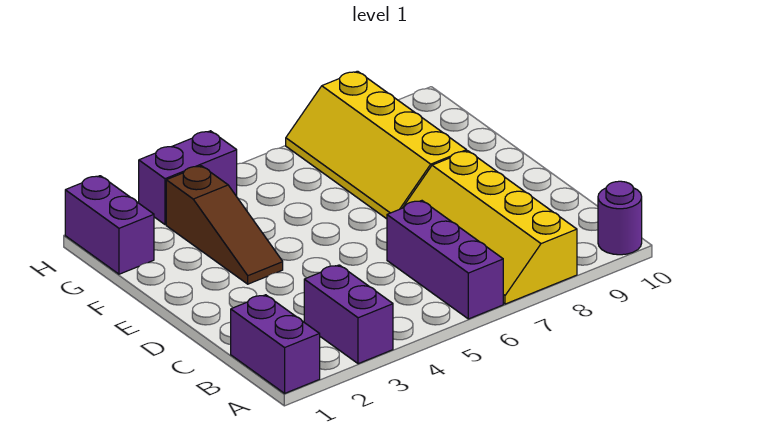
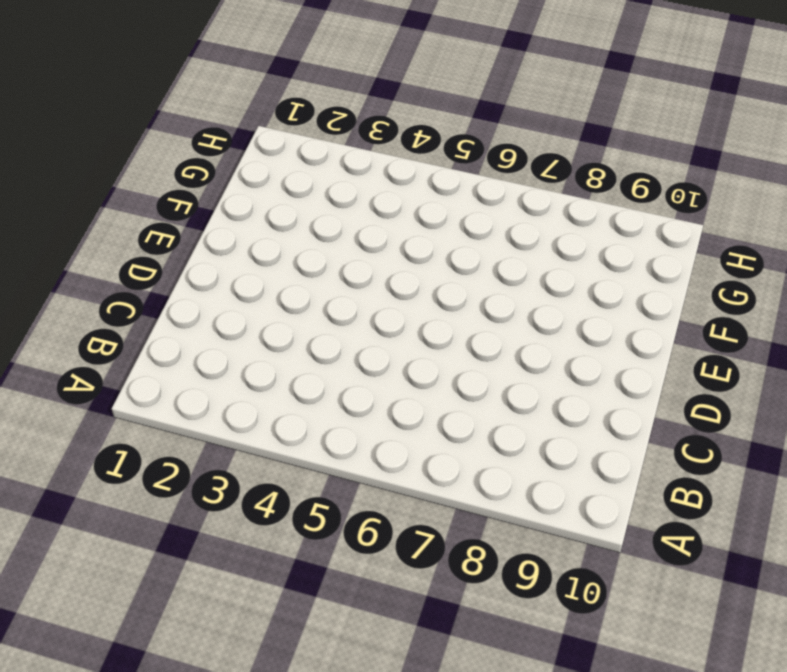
none -> purple 1x2 brick [231,295,320,393]
none -> purple 1x2 brick [304,265,393,364]

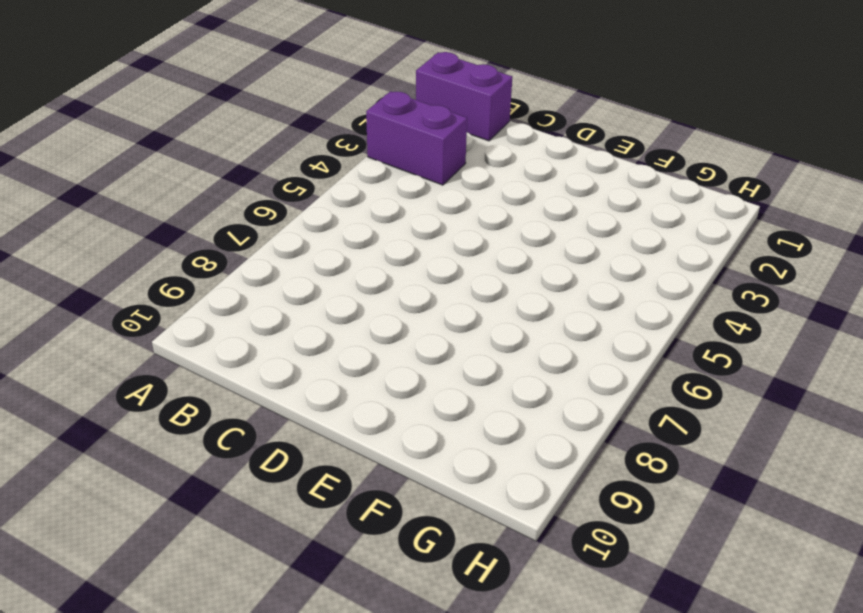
none -> purple 1x3 brick [387,201,503,319]
none -> yellow 2x4 slope [403,151,577,304]

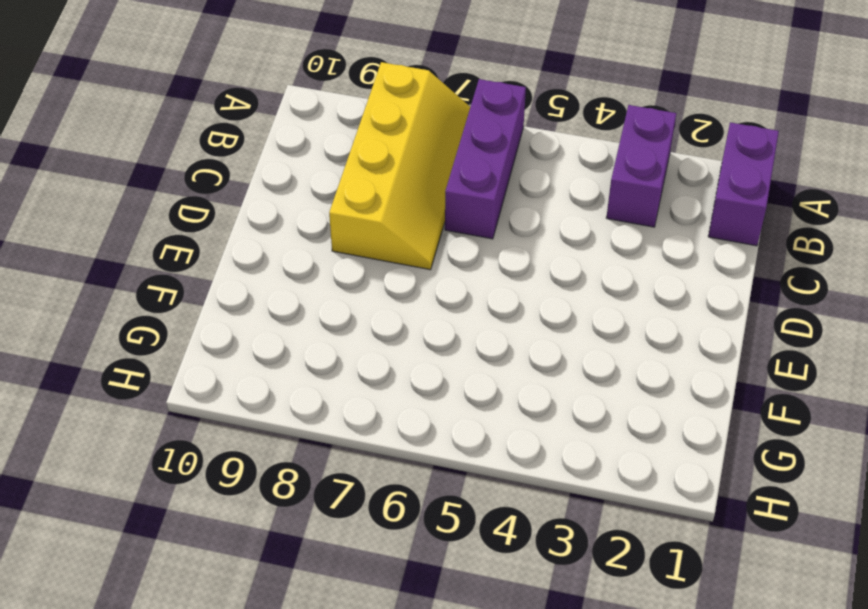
none -> purple 1x1 round brick [598,181,642,255]
none -> brown 1x3 slope [166,166,283,284]

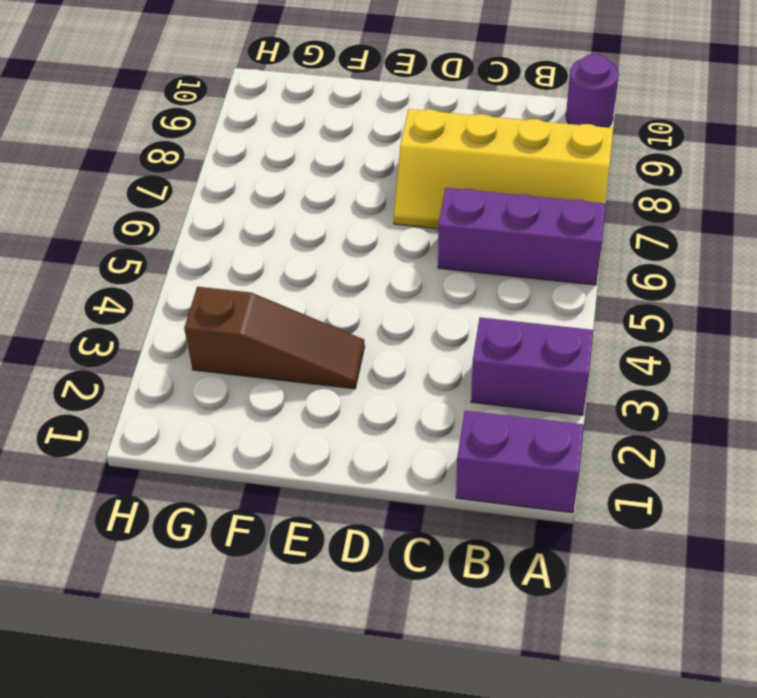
none -> yellow 2x4 slope [286,71,467,219]
none -> purple 1x2 brick [65,176,154,274]

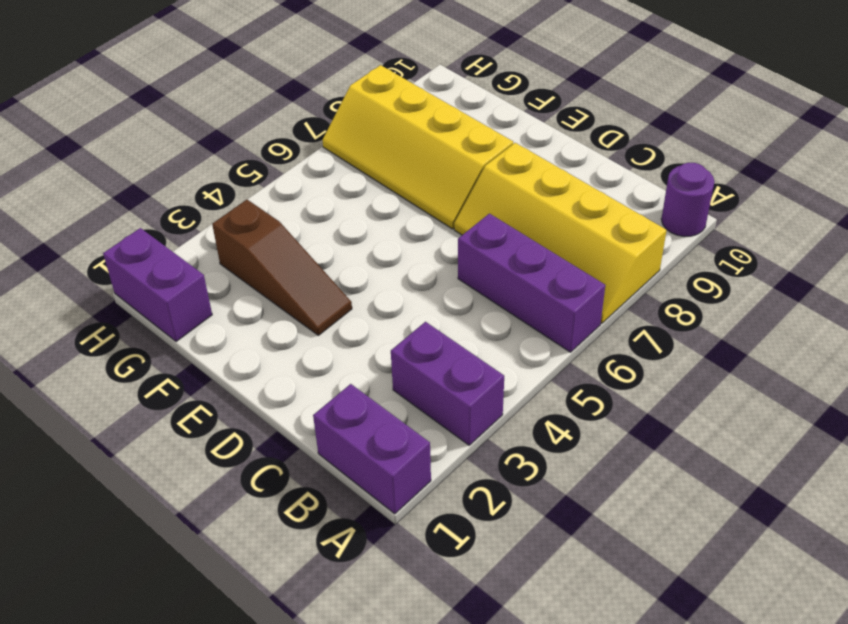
none -> purple 1x2 brick [139,131,237,225]

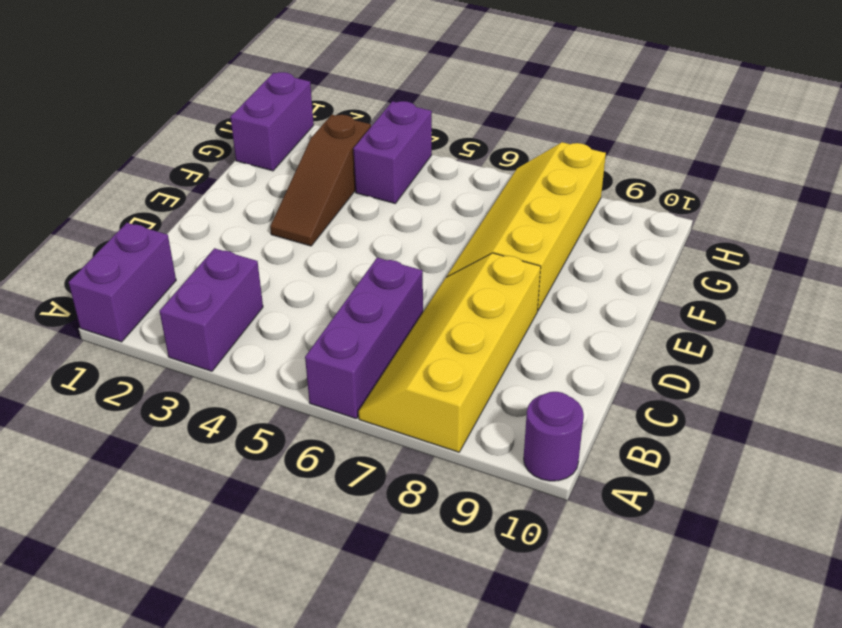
purple 1x2 brick [353,101,432,203] -> purple 1x2 brick turned to [139,131,237,225]

